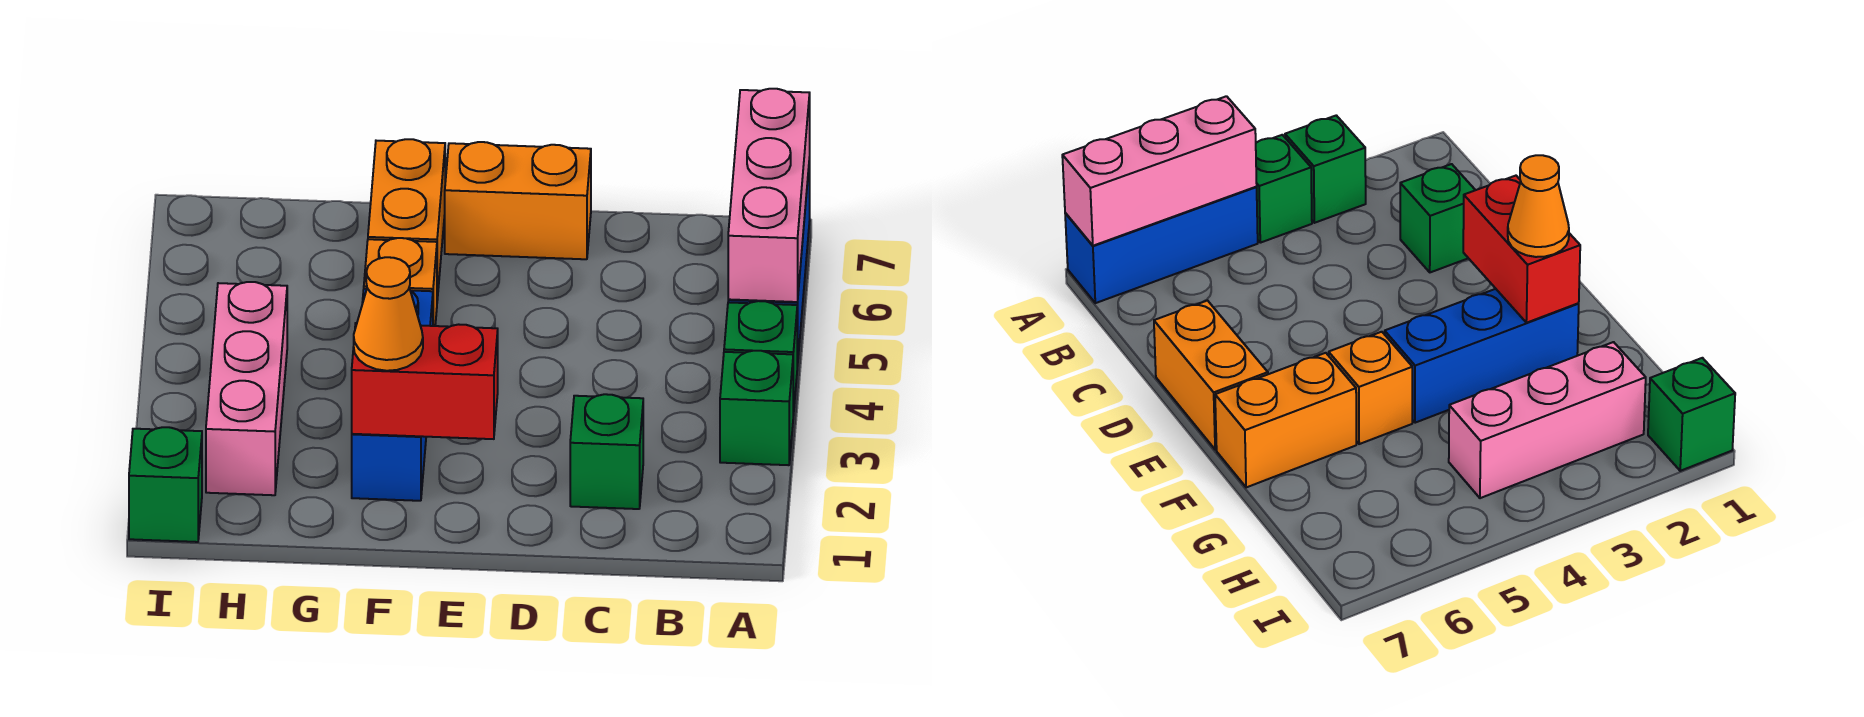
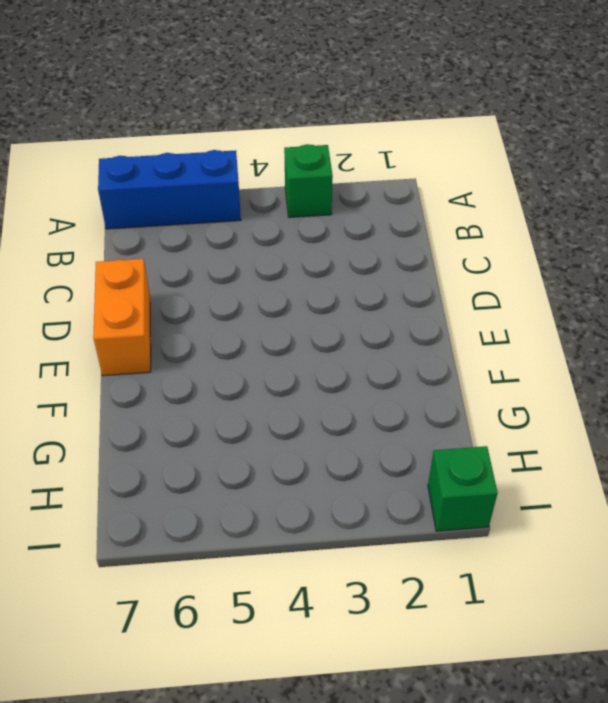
none -> green 1x1 brick [724,301,797,415]
none -> green 1x1 brick [570,394,643,509]
none -> blue 1x3 brick [352,289,433,501]

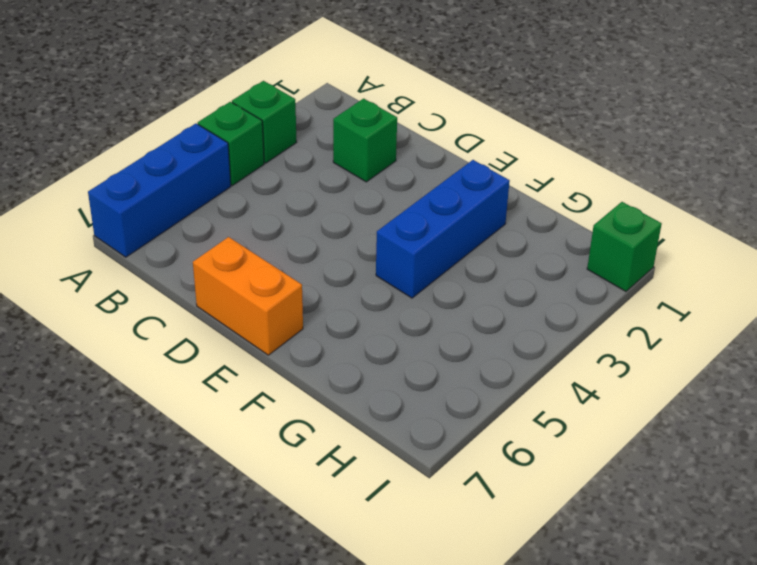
none -> orange 1x1 brick [364,238,437,326]
none -> orange 1x2 brick [368,139,445,300]
none -> pink 1x3 brick [206,282,287,495]

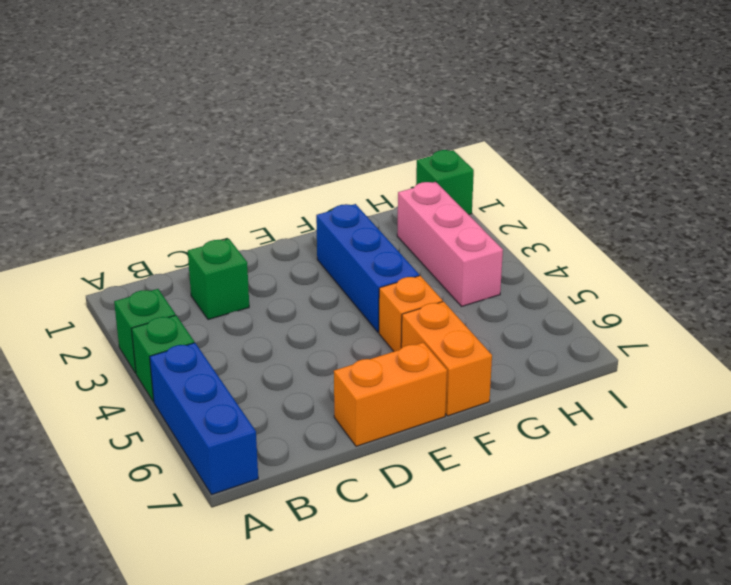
none -> pink 1x3 brick [728,89,810,302]
none -> red 1x2 brick [352,323,498,439]
none -> orange 1x1 cone [354,257,423,371]

